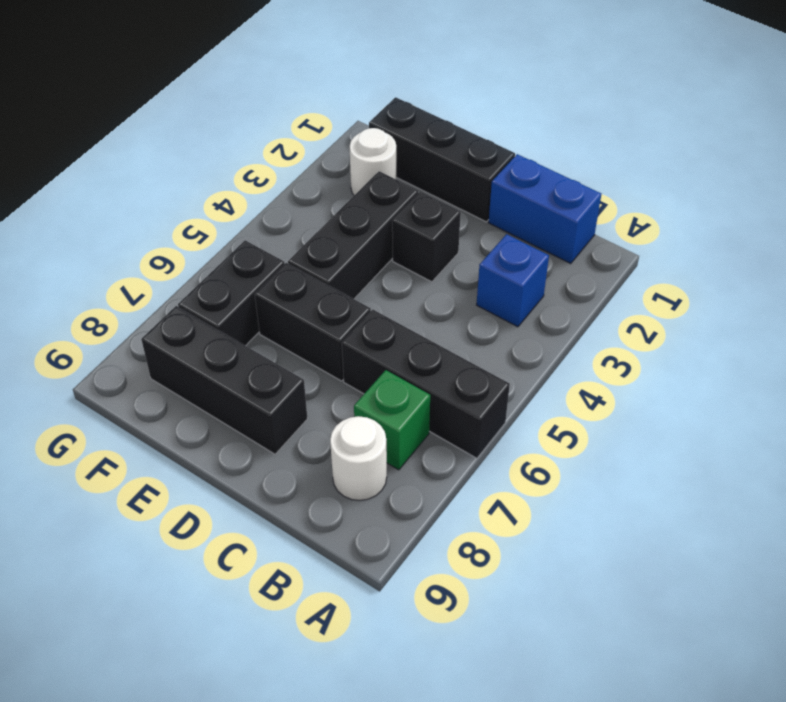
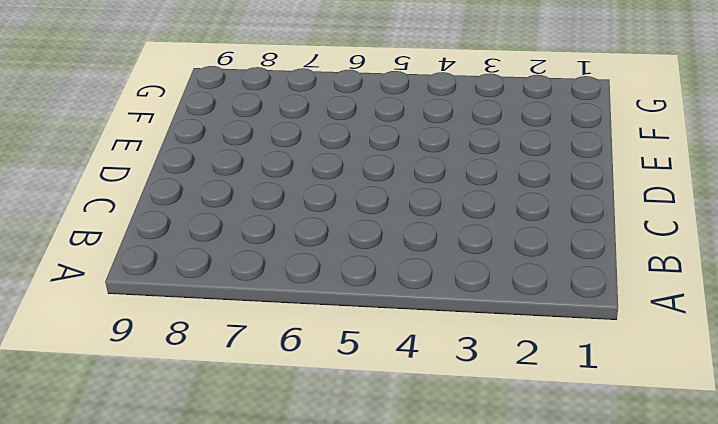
none -> black 1x3 brick [342,310,510,458]
none -> blue 1x2 brick [489,154,601,264]
none -> blue 1x1 brick [477,234,549,327]

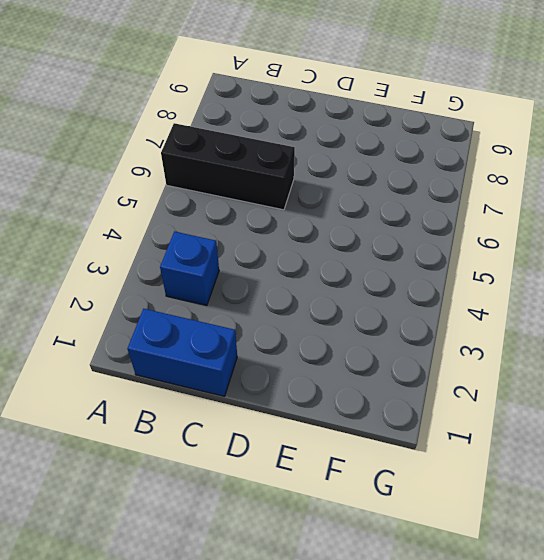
none -> green 1x1 brick [354,370,430,470]
none -> white 1x1 round brick [330,416,387,500]
none -> black 1x3 brick [369,97,515,222]

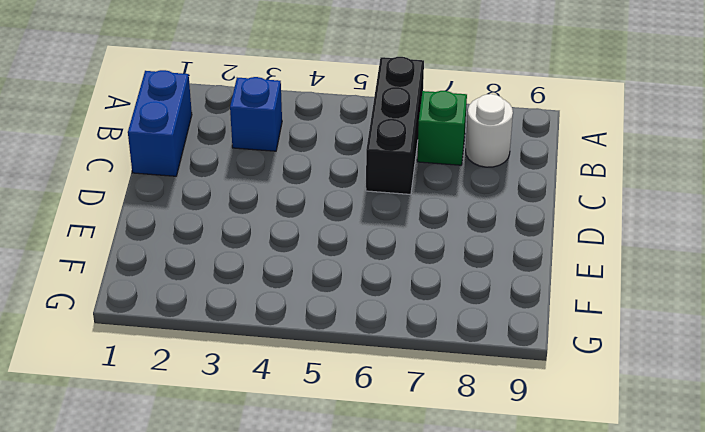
none -> black 1x3 brick [369,97,515,222]
none -> black 1x1 brick [392,192,461,282]
none -> black 1x2 brick [255,263,371,381]

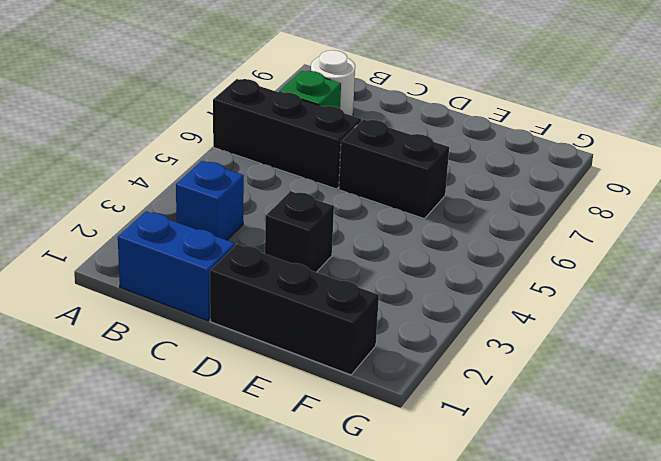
none -> black 1x3 brick [141,306,307,454]
none -> black 1x3 brick [288,171,418,299]
none -> white 1x1 round brick [350,128,396,195]

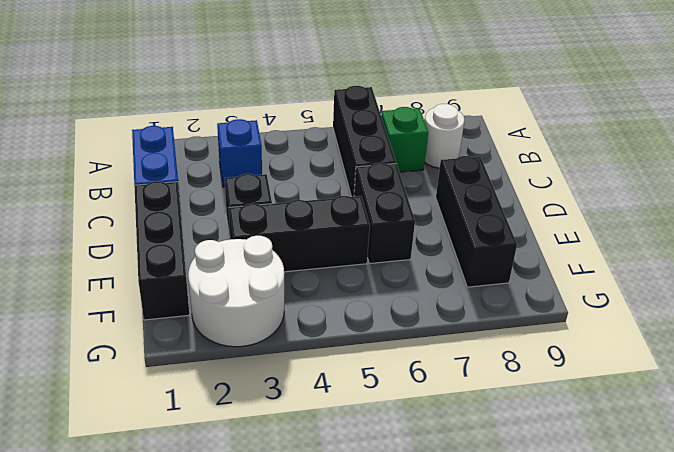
white 2x2 round brick [188,236,284,347] -> white 1x1 round brick [350,128,396,195]
none -> black 1x2 brick [178,240,285,346]

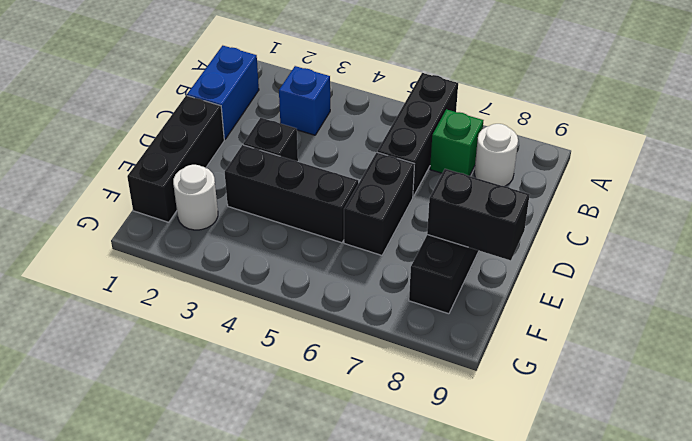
black 1x2 brick [427,169,530,260] -> black 1x2 brick moved to [178,240,285,346]

